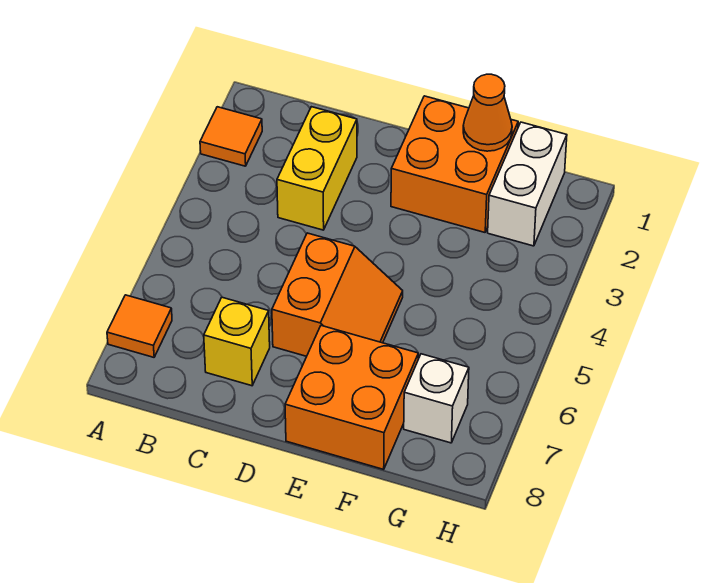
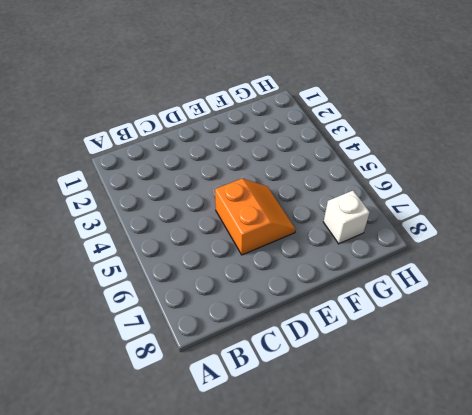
none -> orange 1x1 tile [200,107,262,166]
none -> orange 1x1 tile [107,295,172,357]

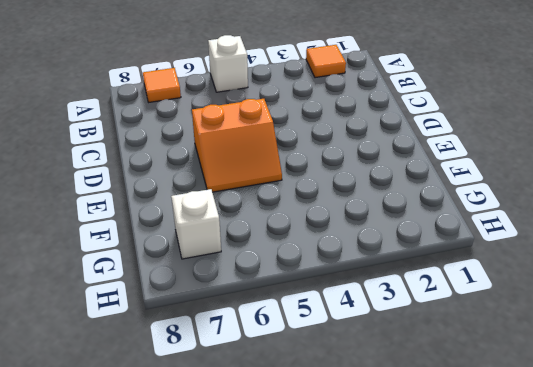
white 1x1 brick [208,35,248,92] -> none
none -> yellow 1x2 brick [277,107,357,230]
none -> yellow 1x1 brick [204,297,270,386]

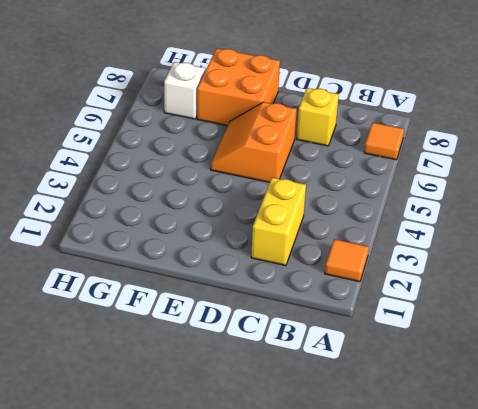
none -> orange 2x2 brick [391,96,518,232]
none -> white 1x2 brick [488,122,567,246]

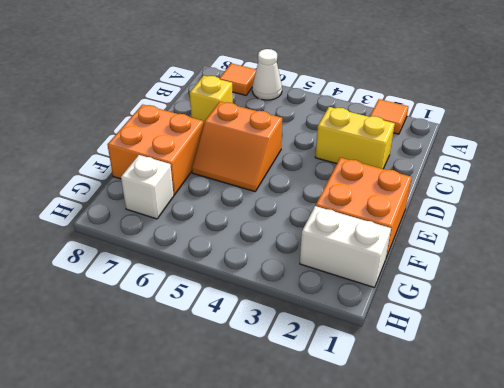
white 1x1 cone [252,49,282,100] -> none
none -> orange 1x1 cone [463,74,512,151]

